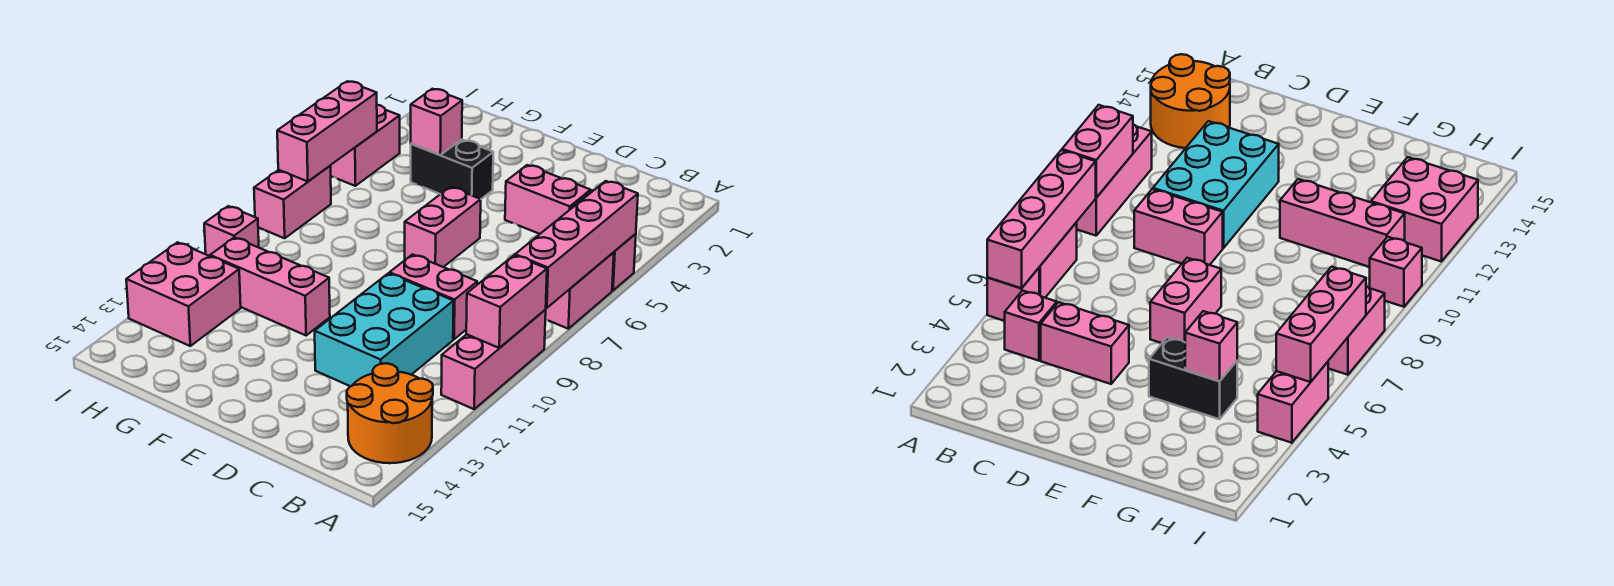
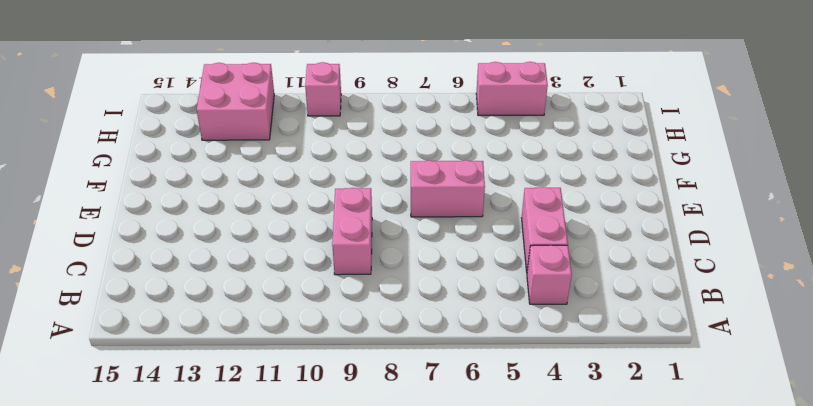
none -> pink 1x1 brick [612,234,636,290]
none -> pink 1x2 brick [545,252,614,329]
none -> pink 1x3 brick [441,310,546,409]

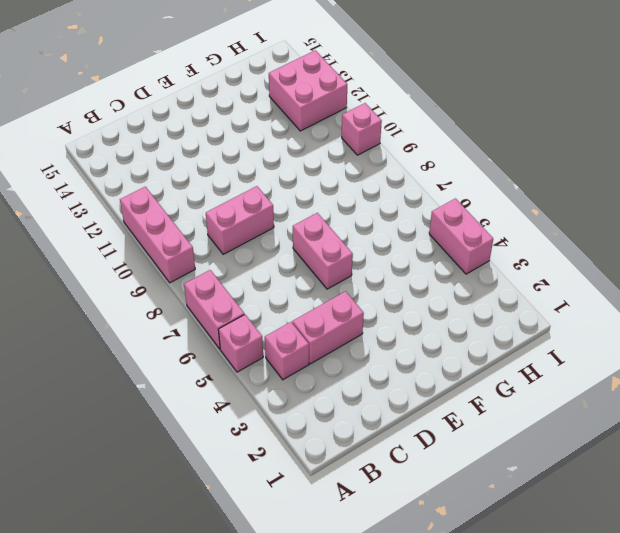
none -> orange 2x2 round brick [347,363,433,463]
none -> cyan 2x3 brick [315,273,454,387]
none -> black 1x2 brick [411,139,493,199]

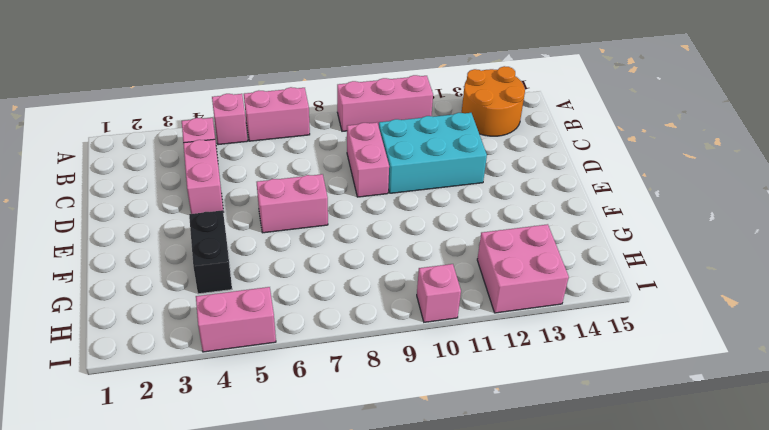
none -> pink 1x3 brick [210,237,330,335]
none -> pink 1x2 brick [254,166,331,238]
none -> pink 1x4 brick [515,181,638,308]

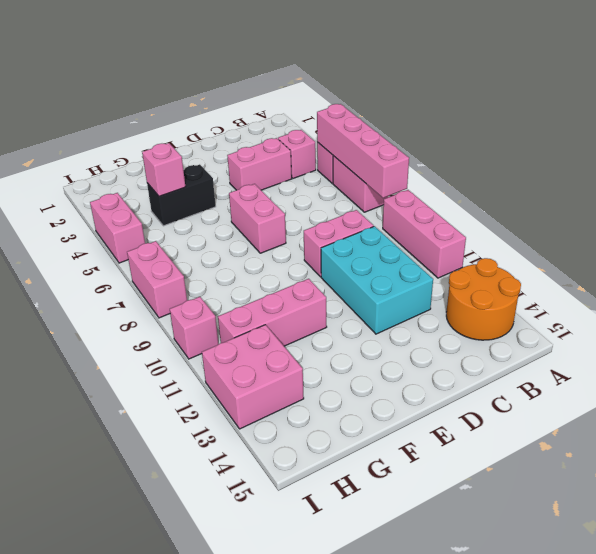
none -> pink 1x2 brick [466,255,547,348]
none -> pink 1x3 brick [277,81,377,182]

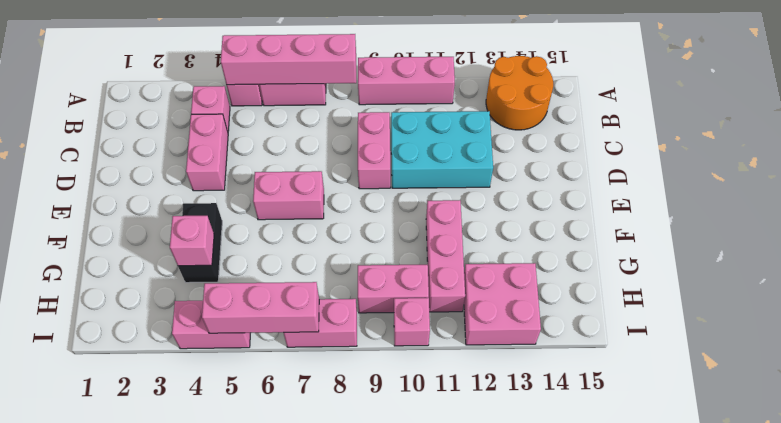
pink 1x2 brick [358,265,429,313] -> pink 1x2 brick moved to [466,255,547,348]

